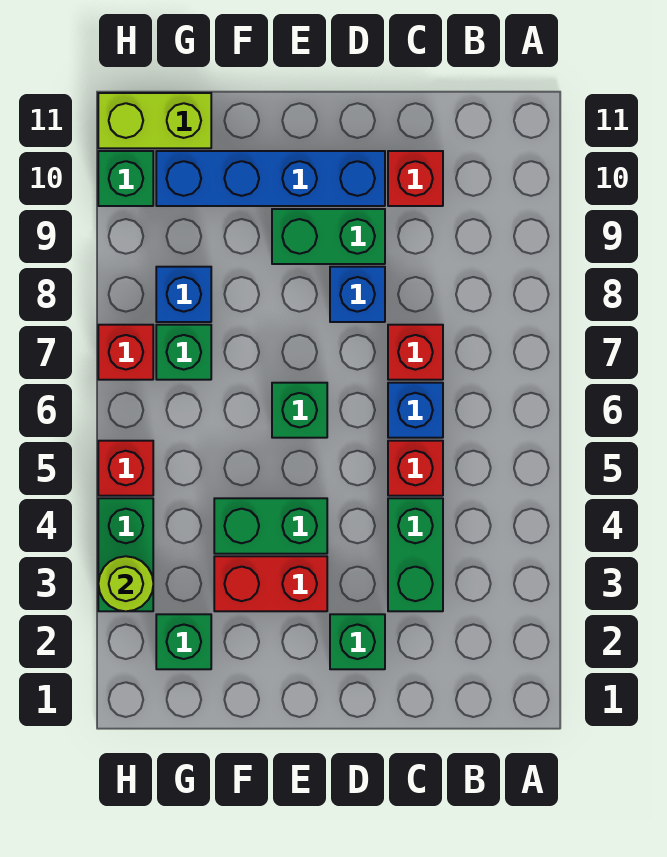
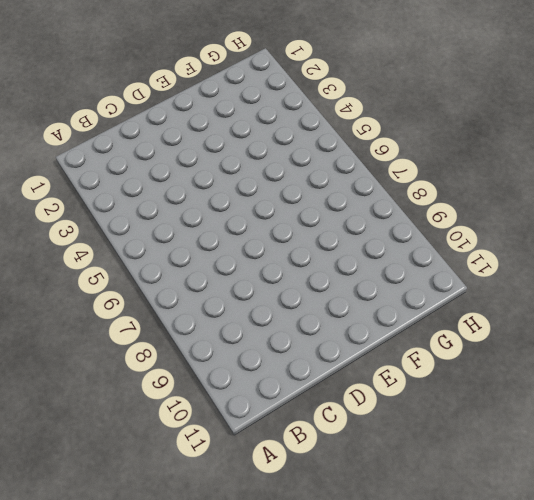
none -> green 1x2 brick [388,498,443,611]
none -> red 1x1 brick [388,441,443,496]
none -> blue 1x1 brick [388,383,443,438]

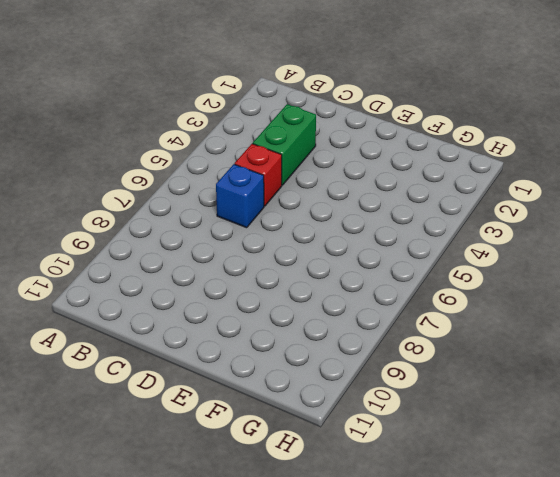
none -> red 1x1 brick [388,325,443,380]
none -> red 1x1 brick [388,151,443,206]
none -> green 1x1 brick [330,614,385,669]

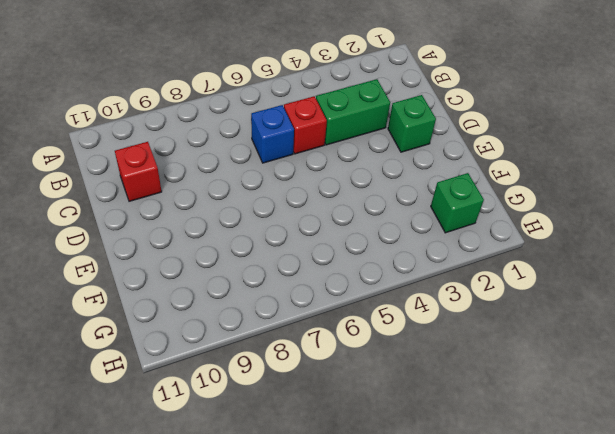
none -> red 1x1 brick [388,325,443,380]
none -> blue 1x1 brick [330,267,385,322]
none -> green 1x2 brick [272,209,385,264]

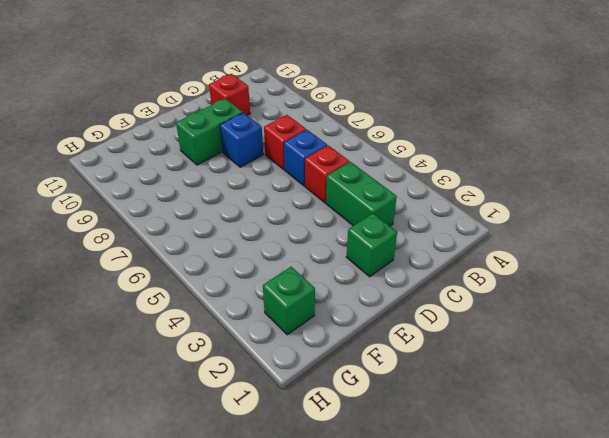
none -> blue 1x4 brick [156,151,385,206]
none -> red 1x2 brick [214,556,327,611]
none -> green 1x2 brick [214,498,327,554]

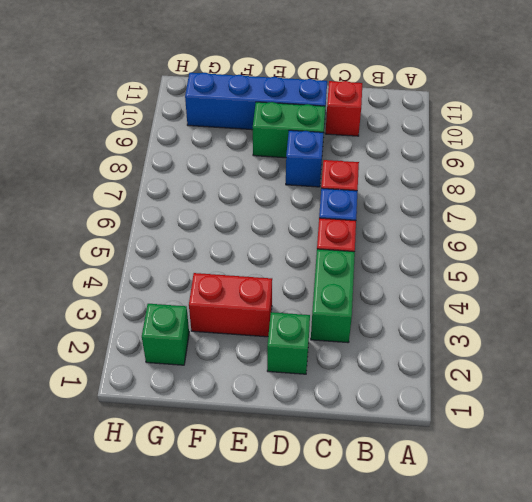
none -> green 1x2 brick [214,498,327,554]
none -> green 1x1 brick [272,383,327,438]
none -> green 1x1 brick [156,325,211,380]

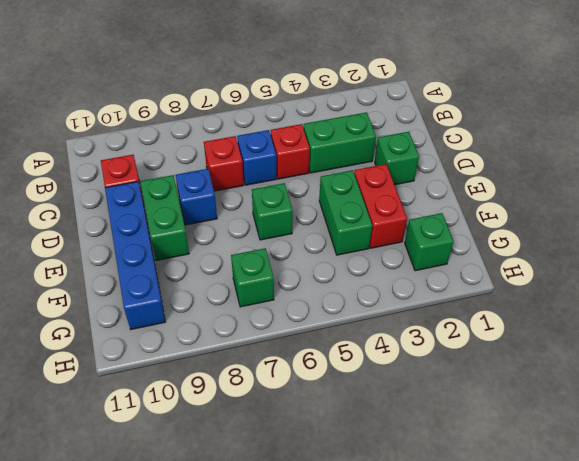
none -> blue 1x1 brick [156,267,211,322]
none -> lime 1x2 brick [98,93,211,148]
none -> green 1x2 brick [98,498,153,611]

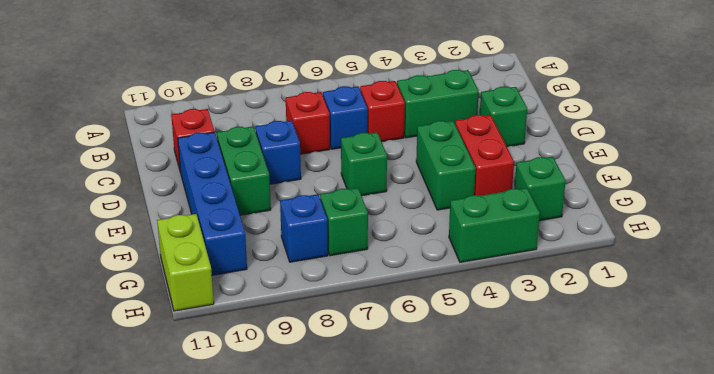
none -> red 1x1 brick [98,441,153,496]
none -> red 1x1 brick [98,325,153,380]
none -> green 1x1 brick [98,151,153,206]

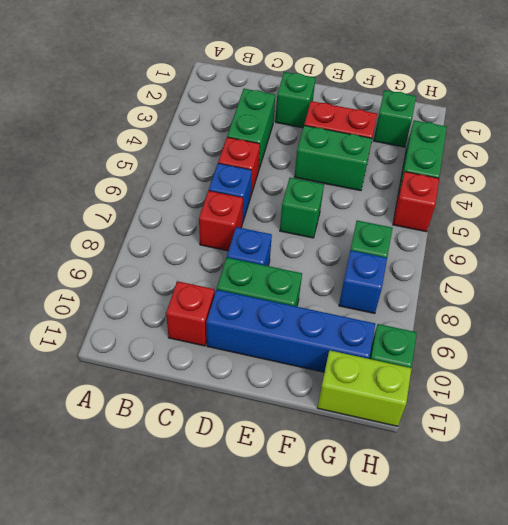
none -> red 1x1 brick [98,325,153,380]
none -> lime 1x1 round brick [98,556,153,611]

